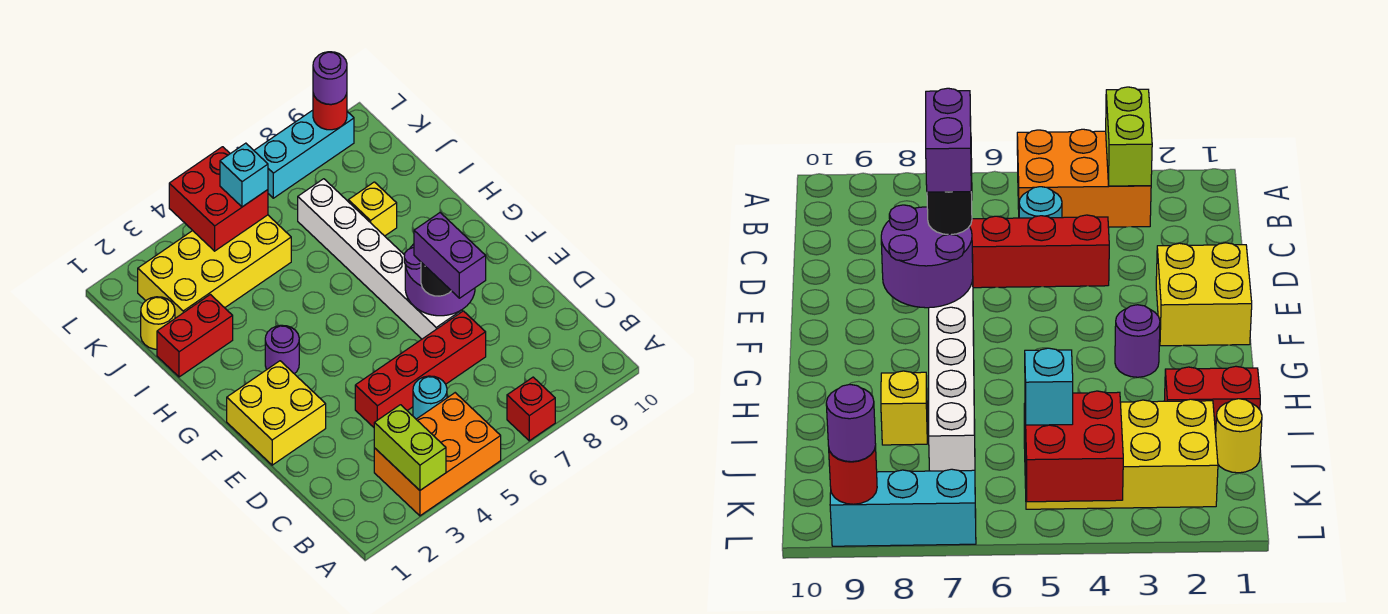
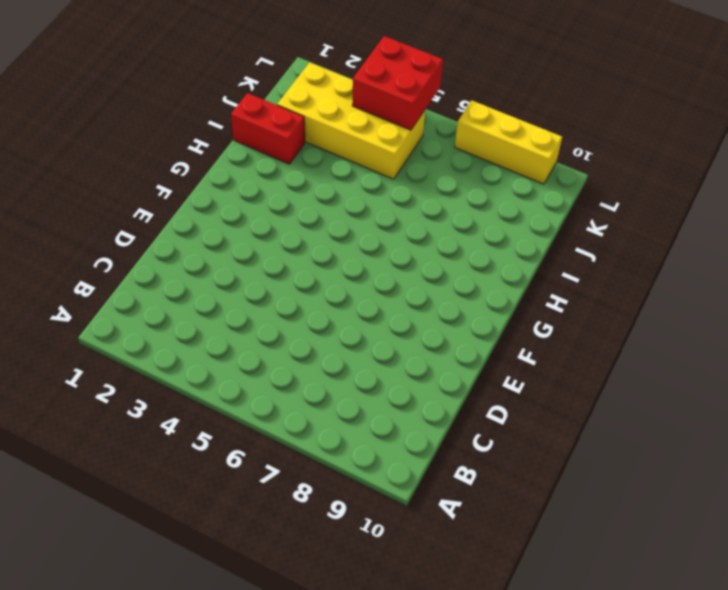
yellow 1x3 brick [455,100,562,184] -> cyan 1x3 brick [254,110,354,198]
none -> orange 2x3 brick [374,393,501,516]
none -> red 1x1 brick [507,377,555,441]
none -> cyan 1x1 round brick [413,376,447,419]

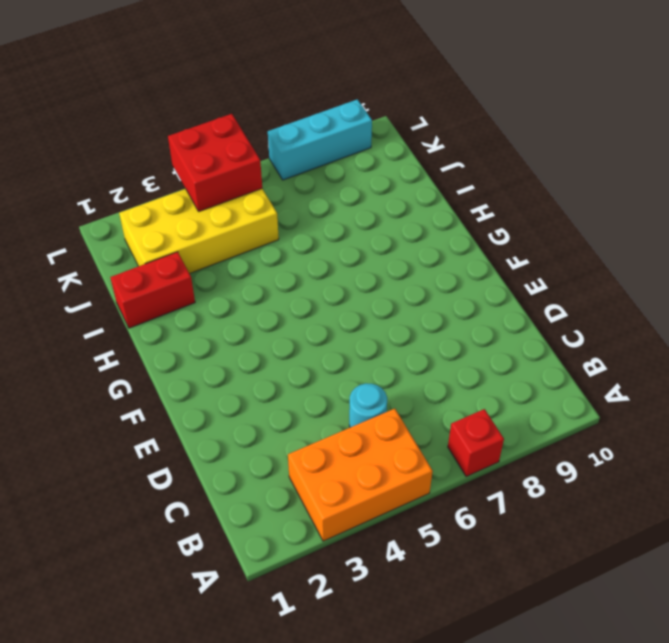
none -> red 1x4 brick [355,311,486,427]
none -> yellow 2x2 brick [227,361,326,465]
none -> white 1x6 brick [298,179,462,339]

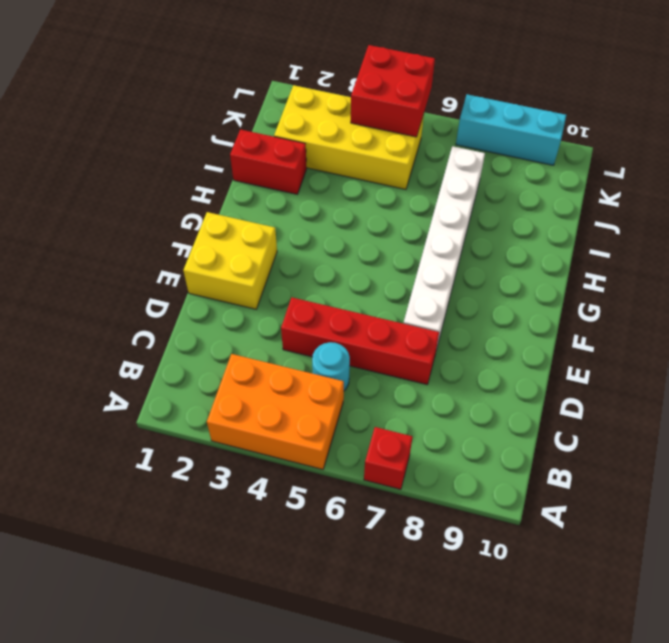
none -> purple 1x1 round brick [265,325,299,374]
none -> yellow 1x1 brick [348,182,397,236]
none -> yellow 1x1 round brick [141,297,175,349]

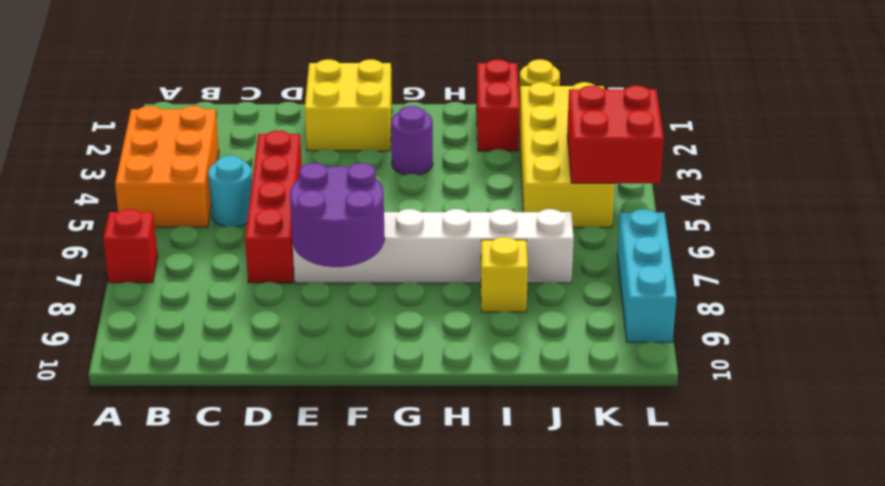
none -> lime 1x2 brick [374,405,446,490]
none -> red 1x1 round brick [313,94,347,130]
none -> black 1x1 round brick [421,262,451,296]

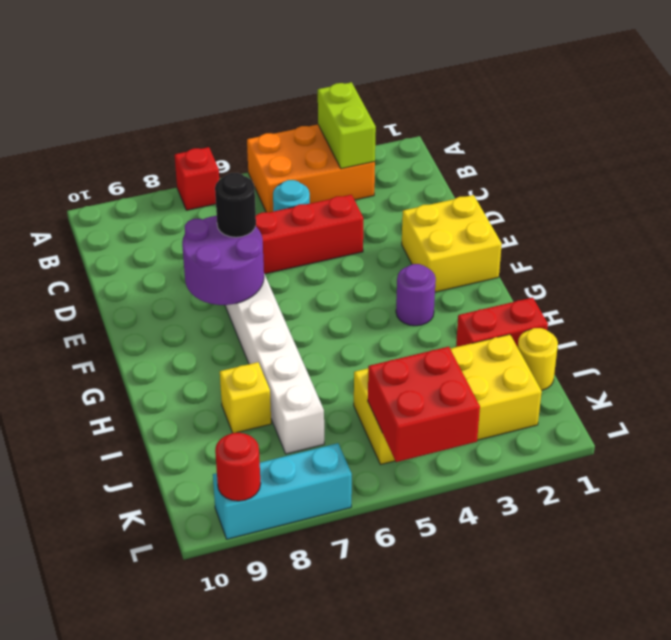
none -> cyan 1x1 brick [220,143,268,207]
none -> purple 1x1 round brick [313,52,347,104]
none -> purple 1x2 brick [414,213,486,298]

